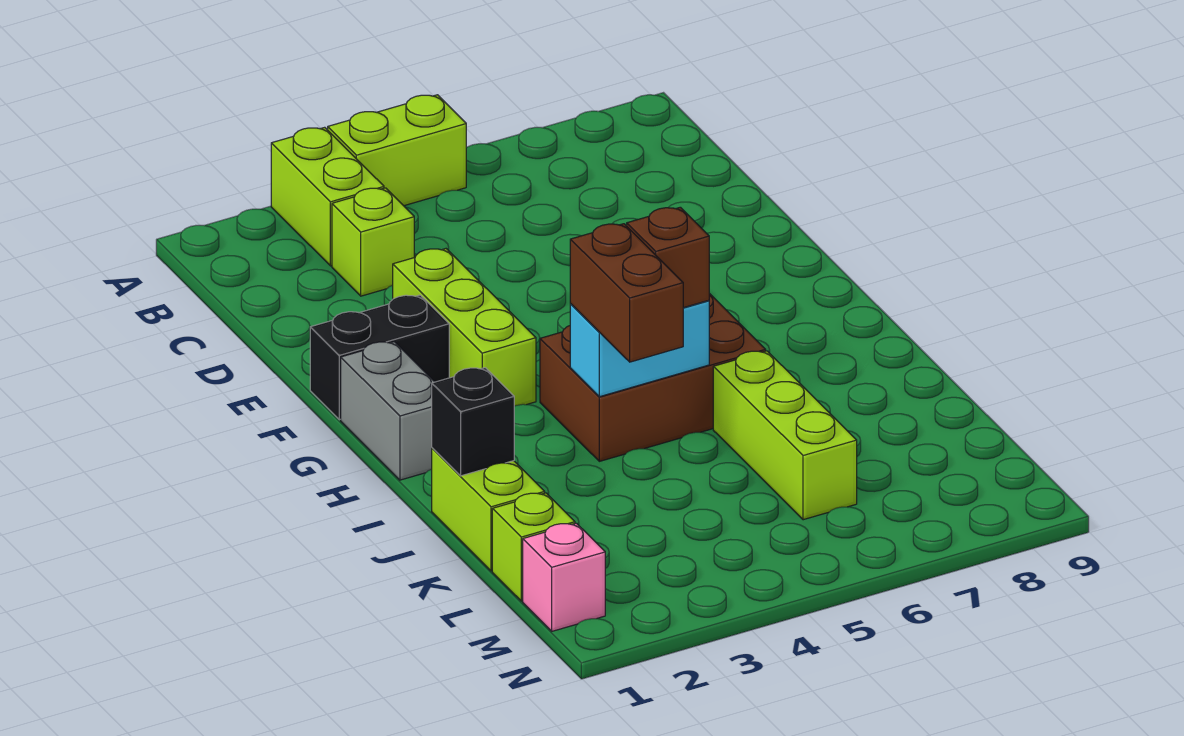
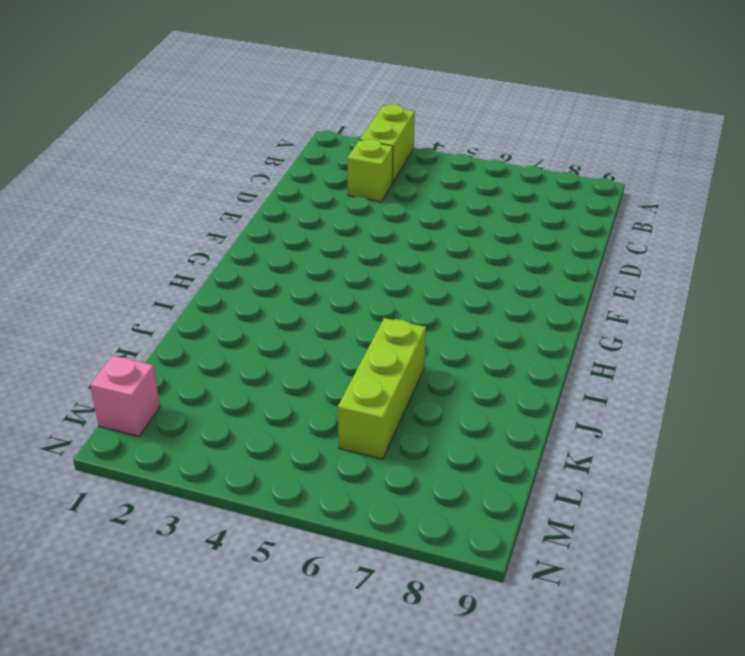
none -> lime 1x2 brick [328,95,466,206]
none -> lime 1x3 brick [393,249,536,406]
none -> black 1x2 brick [310,295,449,420]

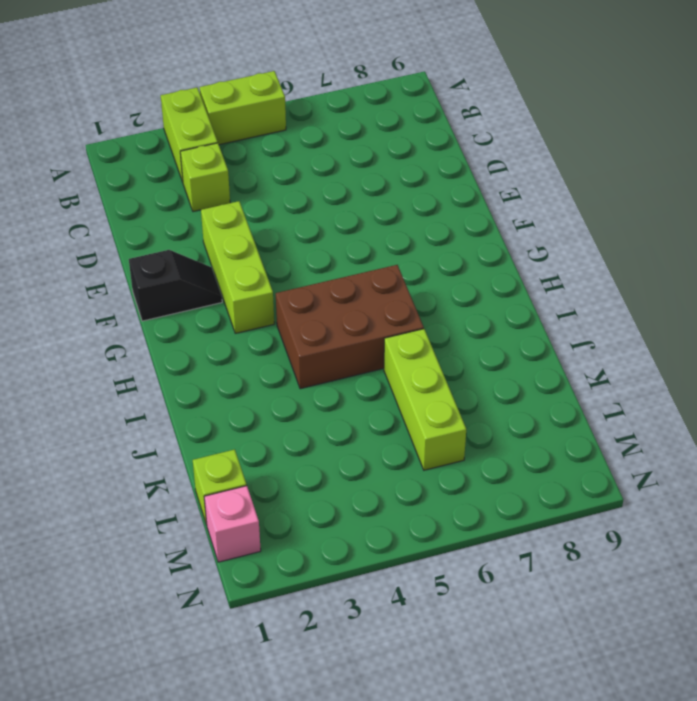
black 1x2 slope [129,250,222,321] -> black 1x2 brick [310,295,449,420]
none -> grey 1x2 brick [341,342,434,480]
none -> lime 1x2 brick [432,448,545,571]
none -> cyan 1x2 brick [570,300,709,397]

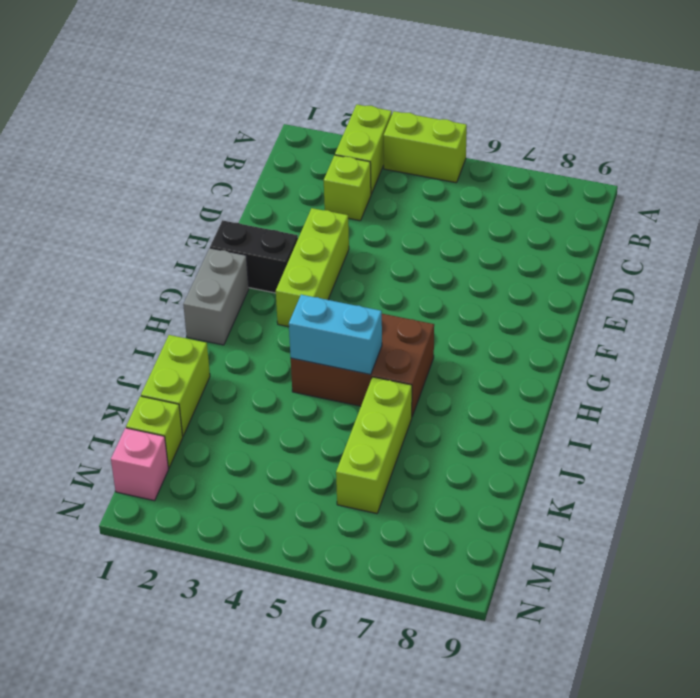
none -> black 1x1 brick [432,368,514,476]
none -> brown 1x2 brick [570,224,683,362]
none -> brown 1x1 brick [627,207,709,308]

